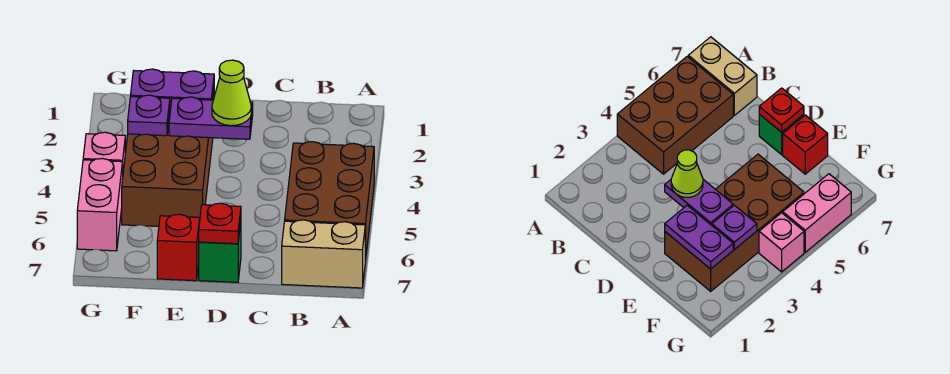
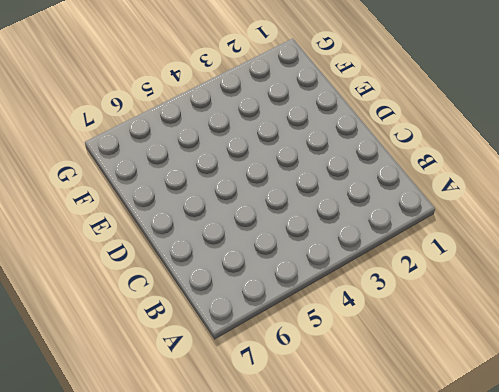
none -> brown 2x3 brick [285,142,374,262]
none -> tan 1x2 brick [282,220,365,288]
none -> green 1x1 brick [199,224,241,282]

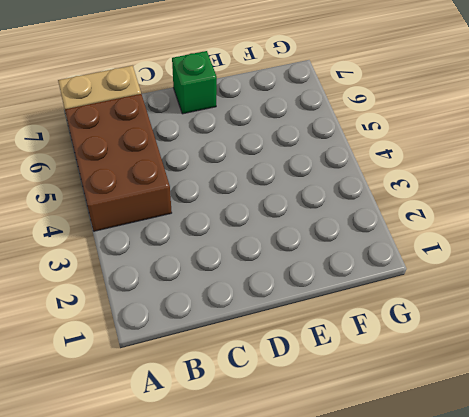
none -> brown 2x4 brick [122,93,214,227]
none -> red 1x1 brick [157,214,200,281]
none -> pink 1x1 brick [83,132,125,171]

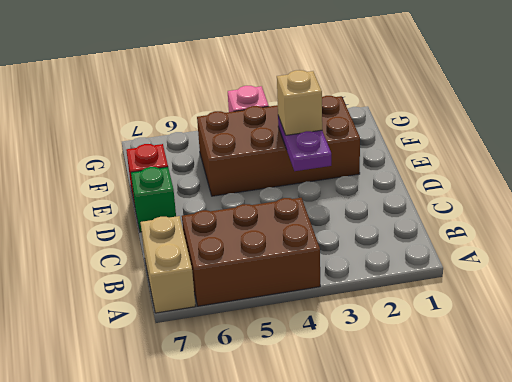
tan 1x1 brick [277,70,322,135] -> none
none -> pink 1x2 brick [77,158,123,251]
none -> red 1x1 plate [199,203,241,244]
none -> purple 1x2 plate [131,69,214,110]

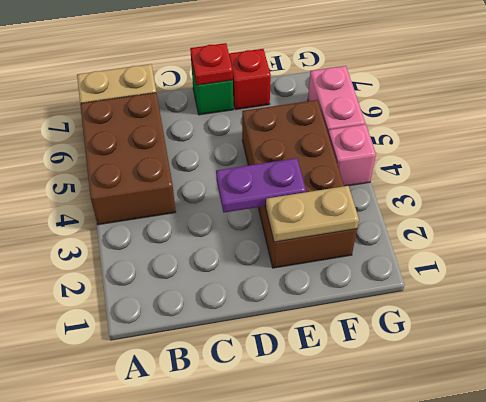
tan 1x2 plate [266,186,359,242] -> purple 1x2 plate [131,69,214,110]
none -> purple 1x1 plate [128,95,170,136]
none -> lime 1x1 cone [212,60,251,126]

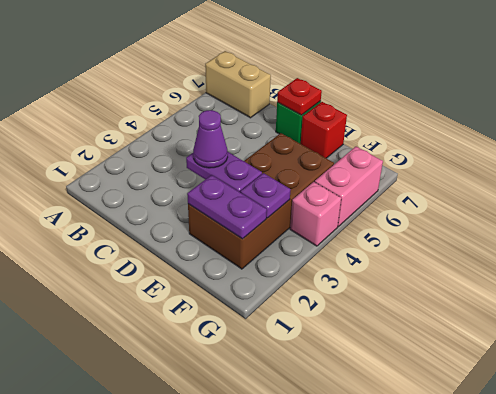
purple 1x1 cone [193,110,228,168] -> lime 1x1 cone [212,60,251,126]
none -> brown 2x3 brick [285,142,374,262]

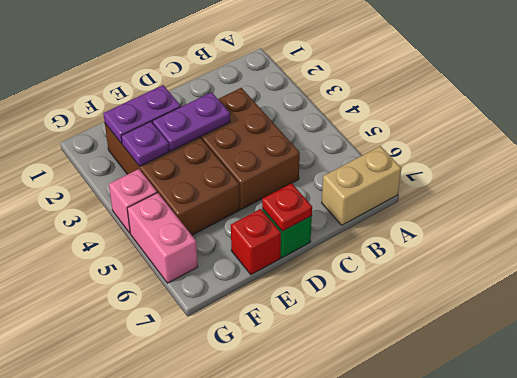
brown 2x3 brick [200,88,300,209] -> brown 2x3 brick moved to [285,142,374,262]
none -> lime 1x1 cone [212,60,251,126]

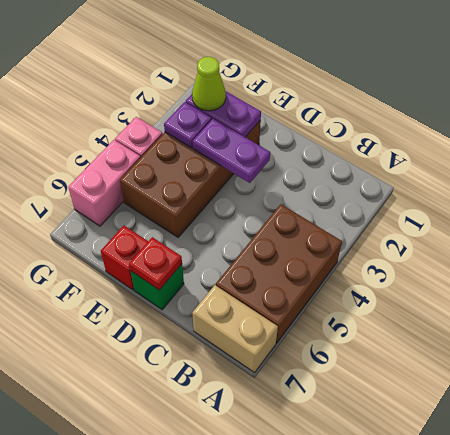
lime 1x1 cone [192,57,226,111] -> lime 1x1 cone moved to [212,60,251,126]

